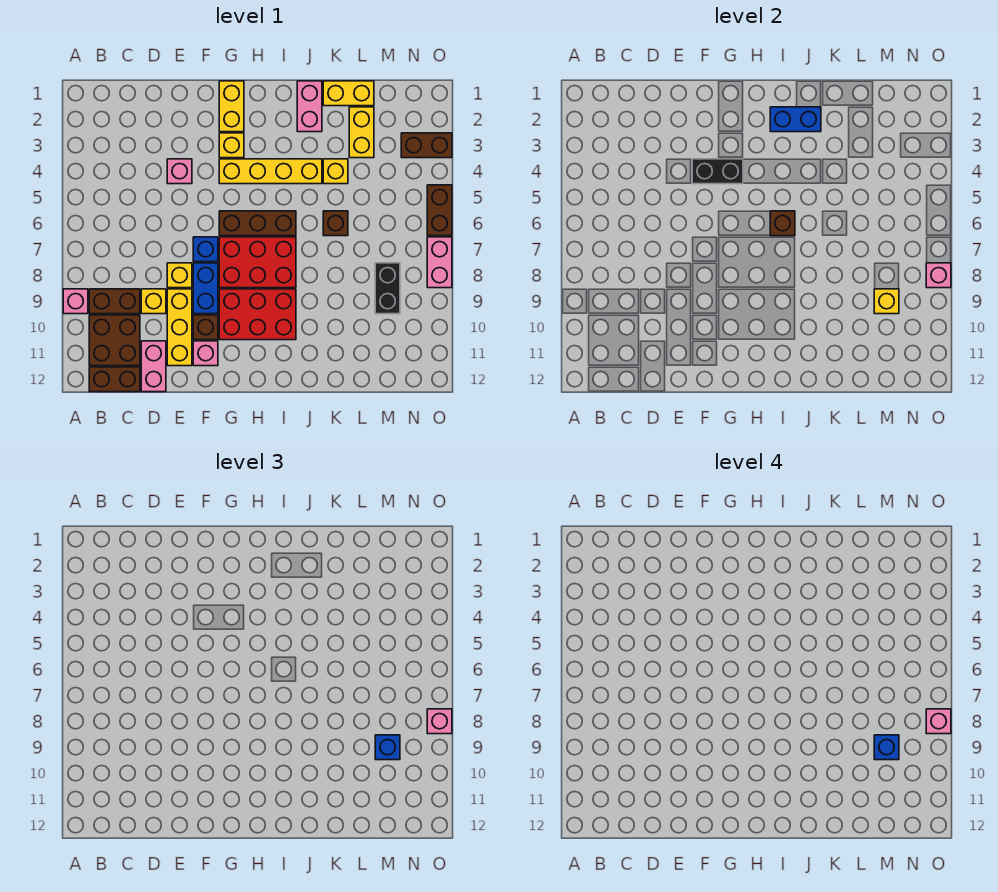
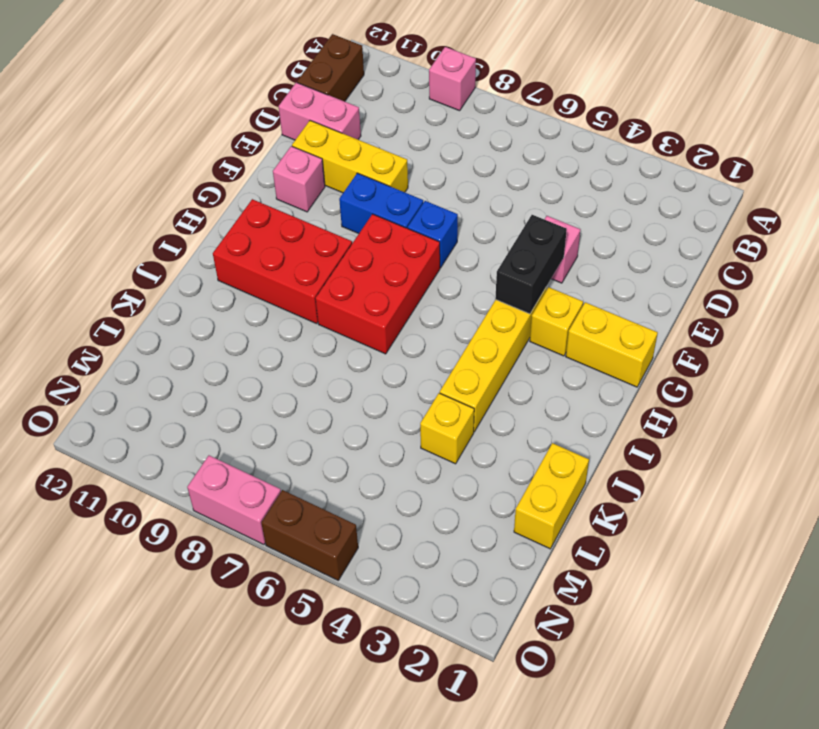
red 2x3 brick [213,199,352,324] -> red 2x3 brick turned to [219,289,296,340]
none -> brown 1x2 brick [89,289,140,314]
none -> brown 2x2 brick [89,315,140,366]
none -> yellow 1x1 brick [141,289,166,314]
none -> yellow 1x1 brick [167,263,192,288]

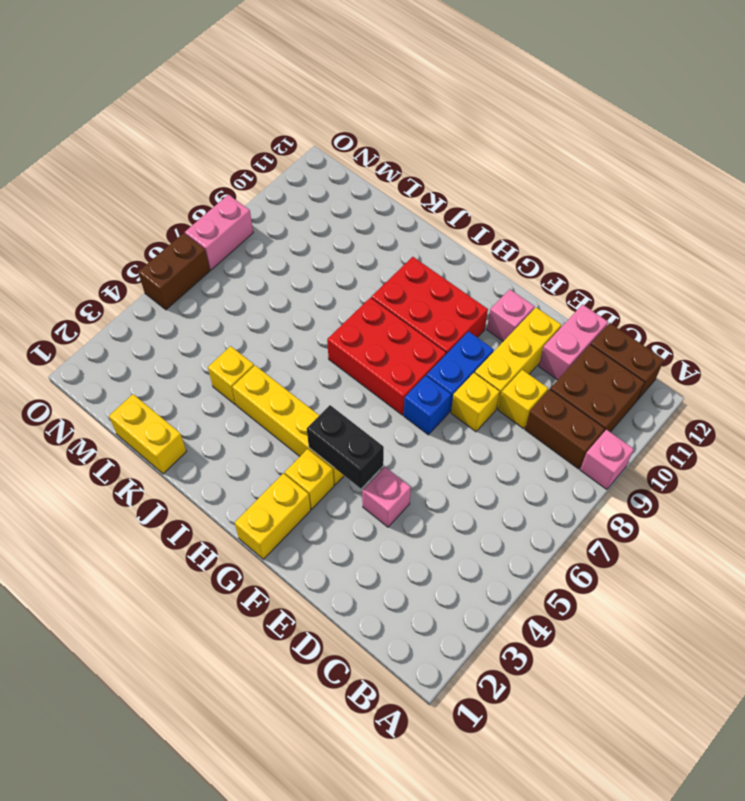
none -> brown 1x1 brick [193,315,218,340]
none -> brown 1x3 brick [219,211,296,236]
none -> pink 1x2 brick [297,81,322,132]
none -> brown 1x1 brick [323,211,348,236]

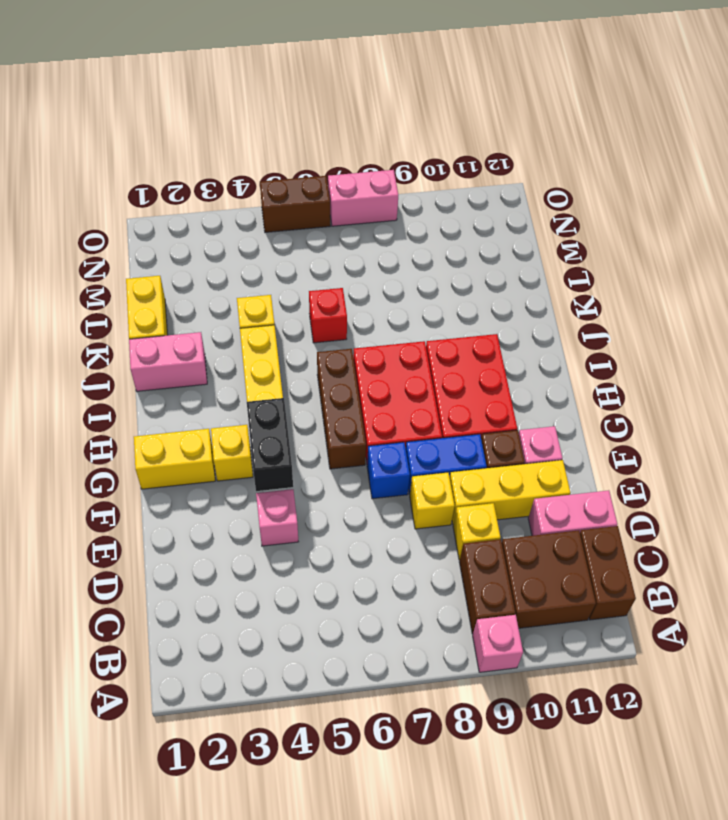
red 1x1 brick [309,288,347,343] -> brown 1x1 brick [323,211,348,236]
none -> yellow 1x2 brick [349,107,374,158]
none -> black 1x2 brick [375,263,400,314]
none -> brown 1x2 brick [401,133,452,158]
none -> blue 1x2 brick [770,107,821,132]

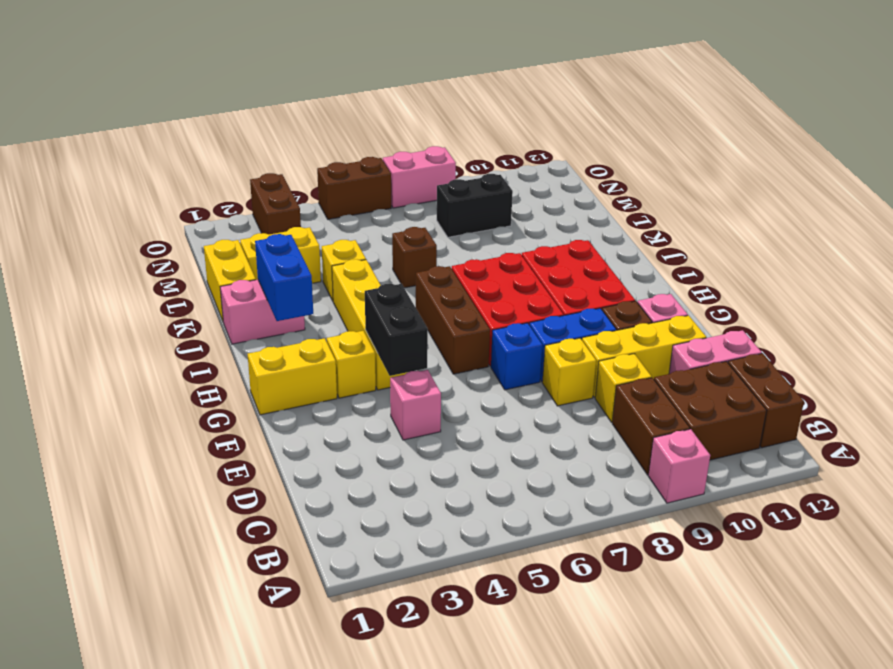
none -> brown 1x1 brick [770,211,795,236]
none -> yellow 1x1 brick [874,289,899,314]
none -> pink 1x1 brick [926,263,951,288]
none -> blue 1x1 brick [375,735,400,760]

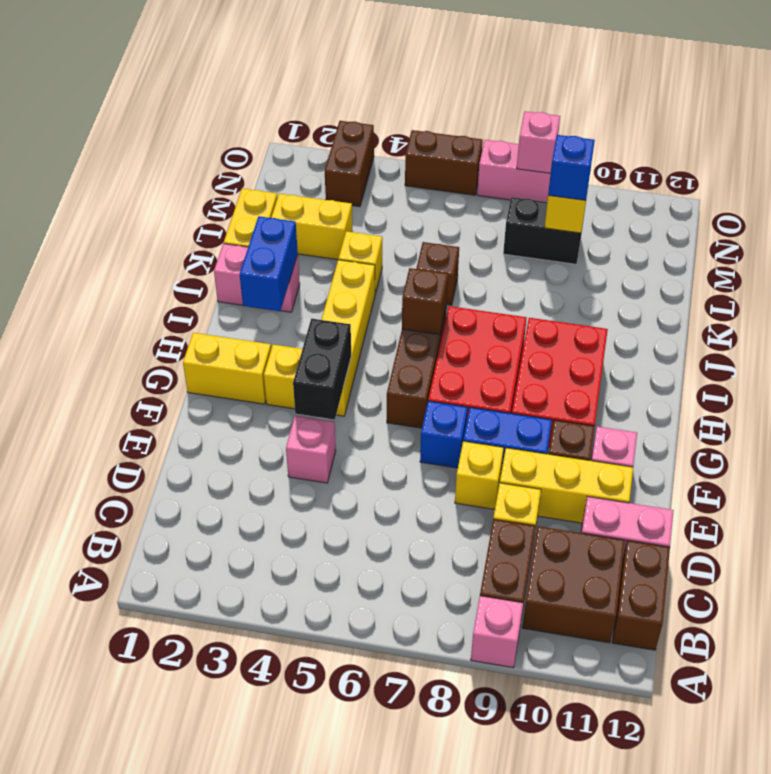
none -> pink 1x1 brick [427,709,452,734]
none -> blue 1x1 brick [874,735,899,760]
none -> pink 1x1 brick [926,709,951,734]

